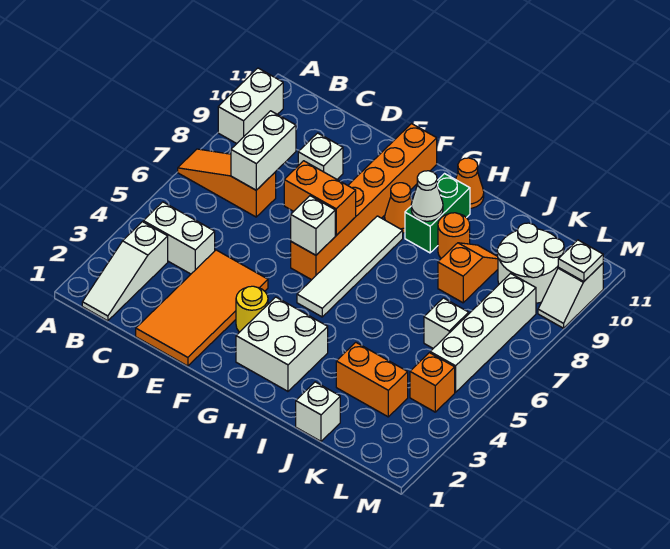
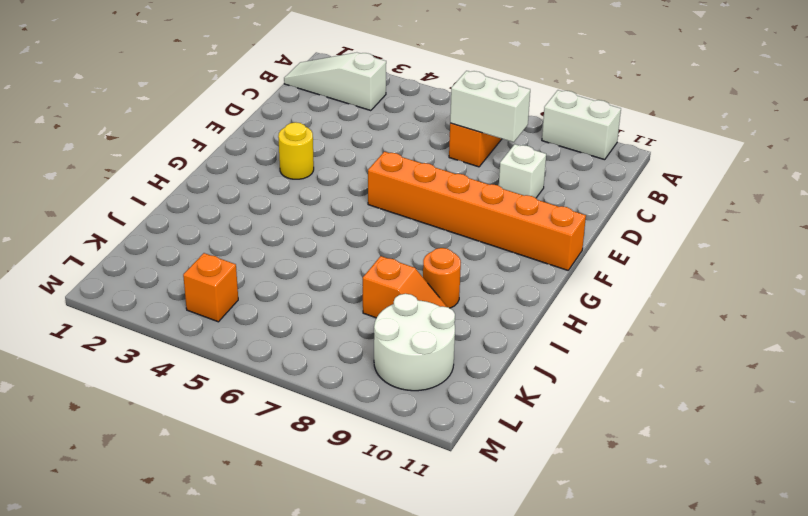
none -> white 1x2 brick [143,202,215,274]
none -> orange 2x4 tile [136,250,268,366]
none -> white 2x2 brick [236,297,328,391]

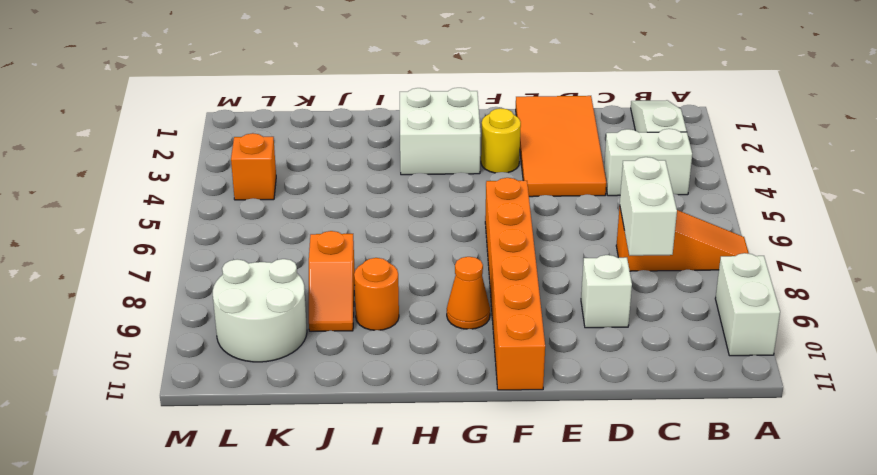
none -> white 1x4 tile [297,216,403,317]
none -> green 1x2 brick [405,174,470,253]
none -> orange 1x1 cone [456,158,484,208]

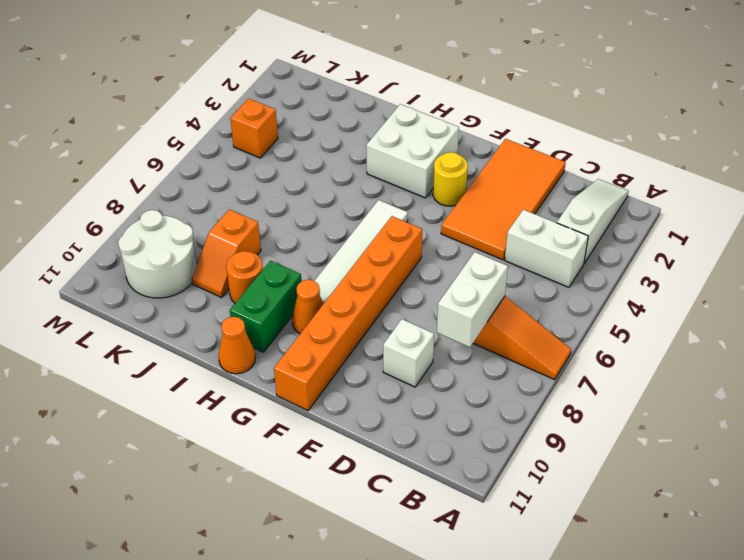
none -> white 1x2 brick [218,68,283,144]
none -> white 1x1 brick [296,382,340,441]
none -> orange 1x2 brick [336,342,408,417]

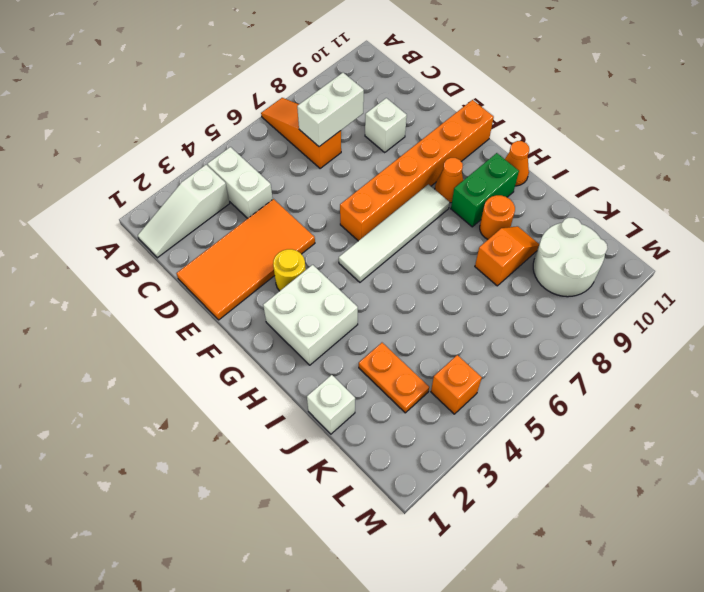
orange 1x2 plate [359,343,429,413] -> orange 1x2 brick [336,342,408,417]
none -> white 1x2 brick [218,68,283,144]
none -> white 1x1 brick [424,298,469,348]
none -> white 1x4 brick [430,273,536,392]

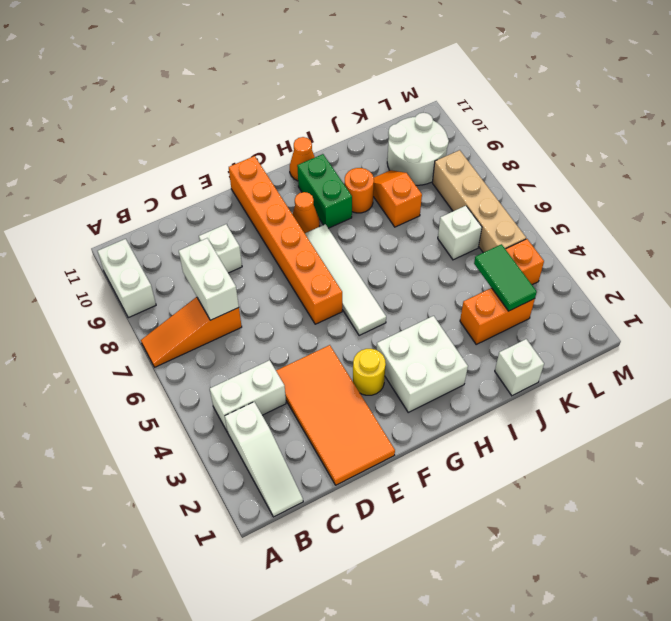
green 1x2 tile [474,244,537,311] -> none
tan 1x4 brick [432,150,526,253] -> white 1x4 brick [430,273,536,392]
none -> white 1x2 slope [538,264,603,328]
none -> orange 1x2 brick [284,161,356,235]
none -> white 1x1 brick [291,196,335,255]

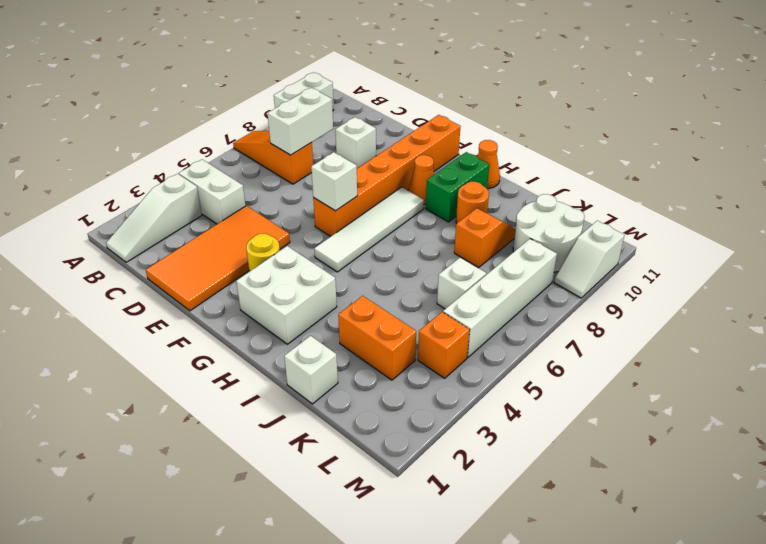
none -> orange 1x2 brick [284,161,356,235]
none -> white 1x1 cone [411,171,443,221]
none -> white 1x1 plate [558,240,603,282]

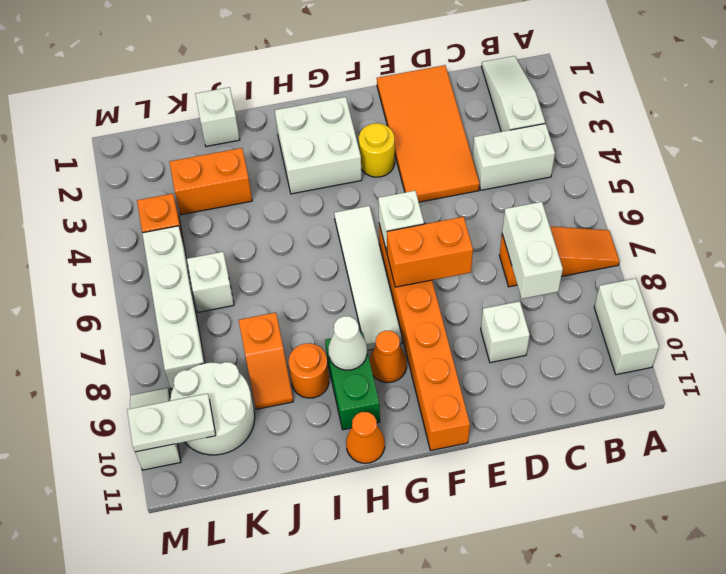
white 1x2 plate [127,394,216,452] -> white 1x1 plate [558,240,603,282]

